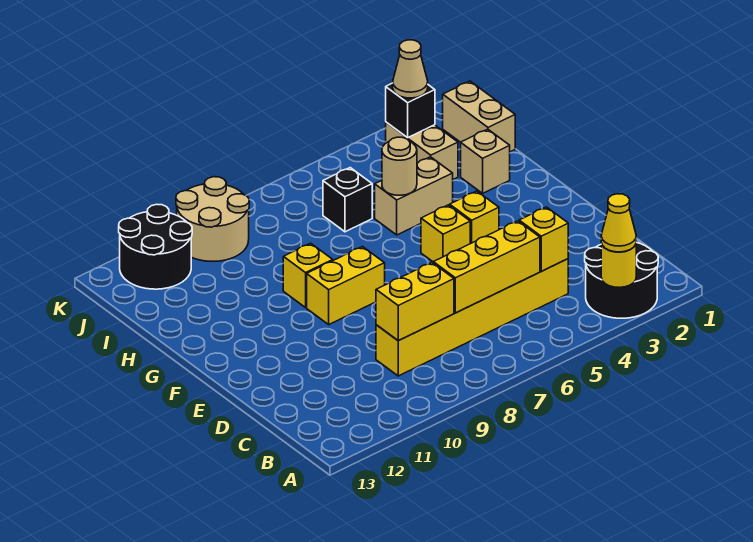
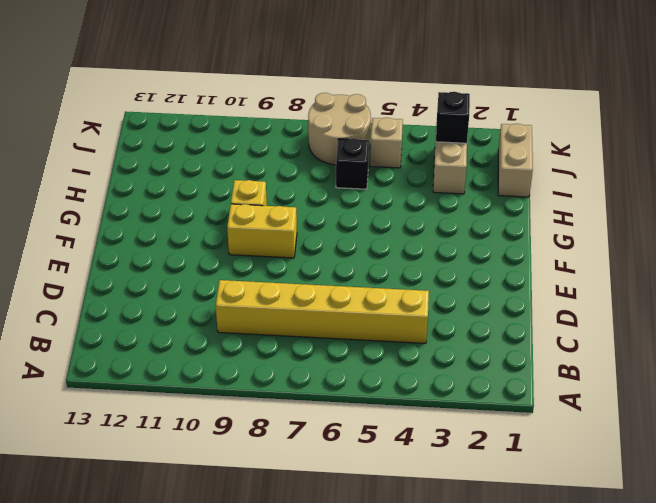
tan 1x1 brick [370,117,403,168] -> tan 1x1 brick moved to [461,129,510,193]
tan 2x2 round brick [308,93,371,165] -> tan 2x2 round brick moved to [176,177,249,261]
none -> black 2x2 round brick [585,242,658,318]
none -> yellow 1x1 brick [450,191,499,244]
none -> yellow 1x1 brick [421,205,470,262]

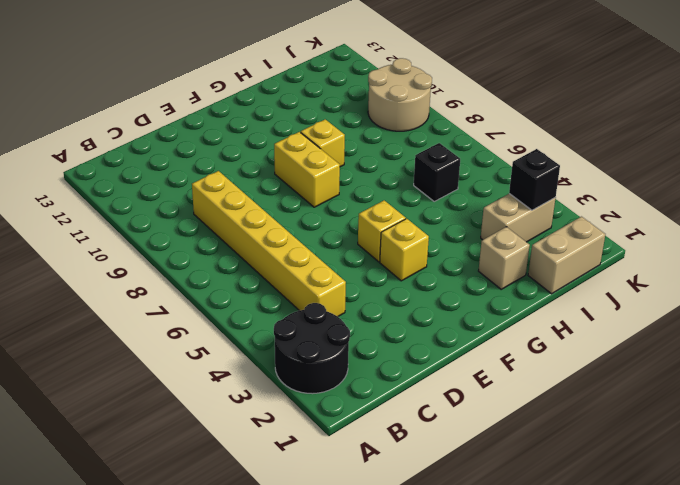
none -> tan 1x2 brick [375,157,453,235]
none -> black 2x2 round brick [119,204,192,289]
none -> yellow 1x1 round brick [601,243,636,288]

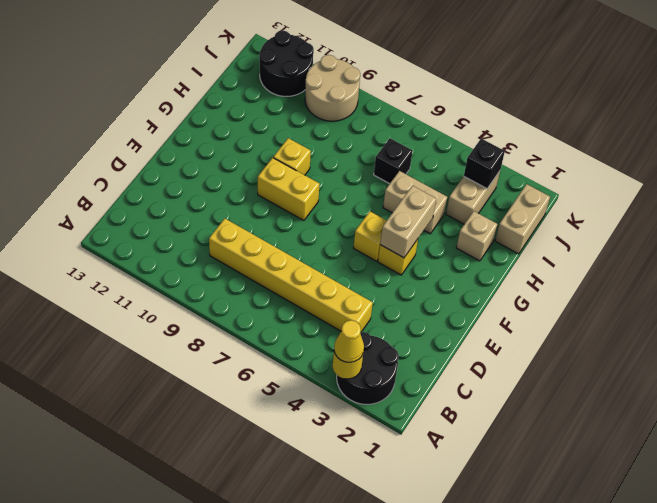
tan 1x2 brick [380,186,436,258] -> none
none -> yellow 1x1 brick [519,207,568,271]
none -> yellow 1x3 brick [433,221,540,313]
none -> yellow 1x2 brick [376,263,454,341]

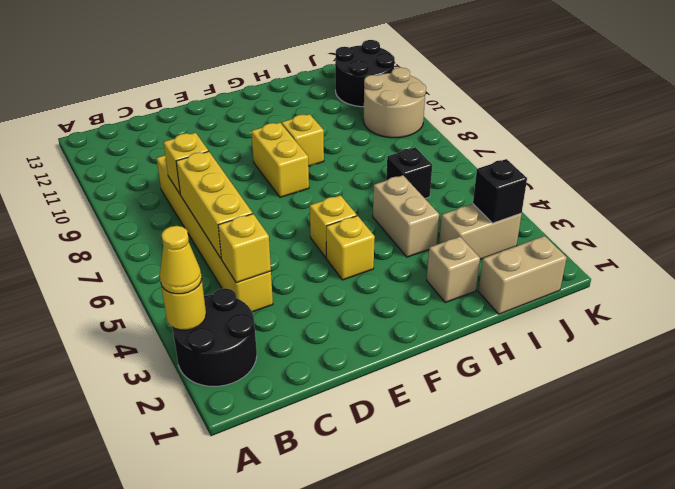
yellow 1x1 brick [164,133,208,194] -> yellow 1x2 brick [376,263,454,341]
none -> tan 1x1 round brick [382,137,417,195]
none -> tan 1x1 cone [393,40,428,98]

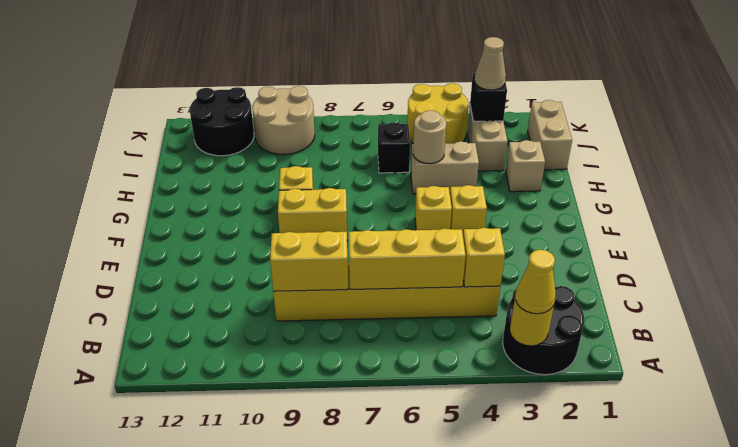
yellow 2x2 round brick [407,83,469,143] -> none

